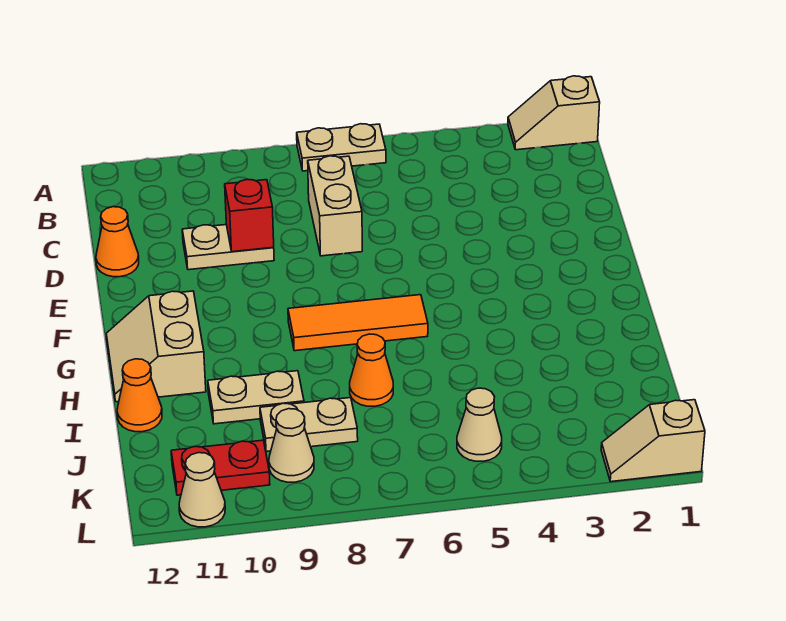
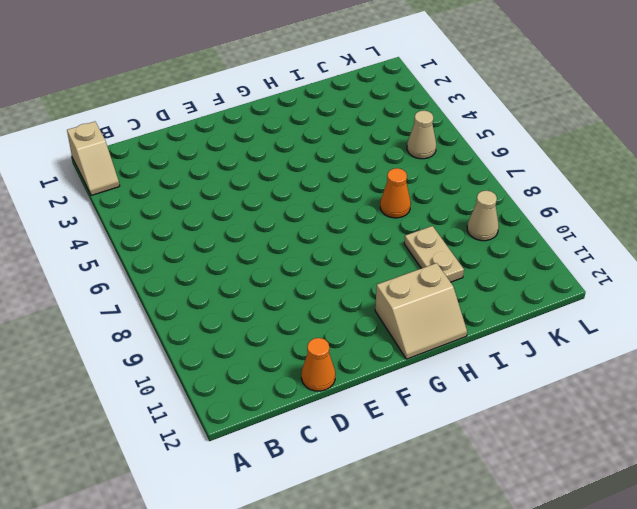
none -> tan 1x2 plate [297,124,386,171]
none -> tan 1x2 brick [308,156,362,256]
none -> tan 1x2 plate [182,225,274,270]

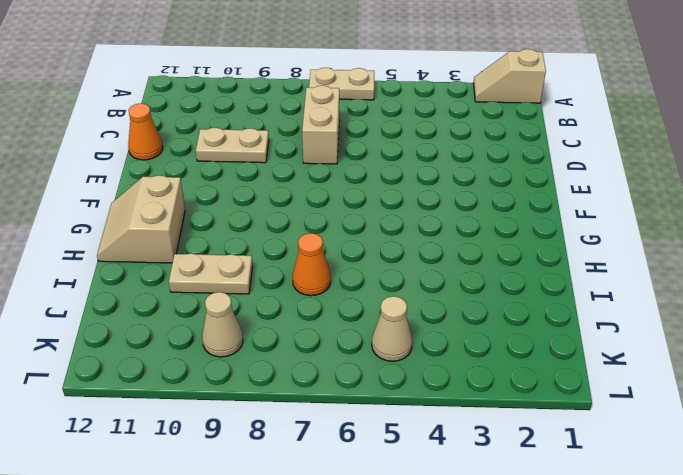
none -> orange 1x3 tile [288,295,428,351]
none -> orange 1x1 cone [117,359,162,432]
none -> tan 1x2 plate [260,398,358,451]

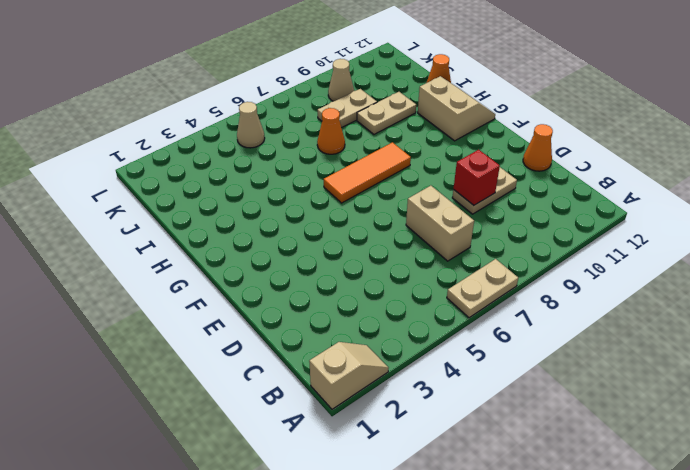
none -> red 1x2 plate [171,440,270,495]
none -> tan 1x2 slope [601,400,705,482]
none -> tan 1x1 cone [179,453,225,527]

